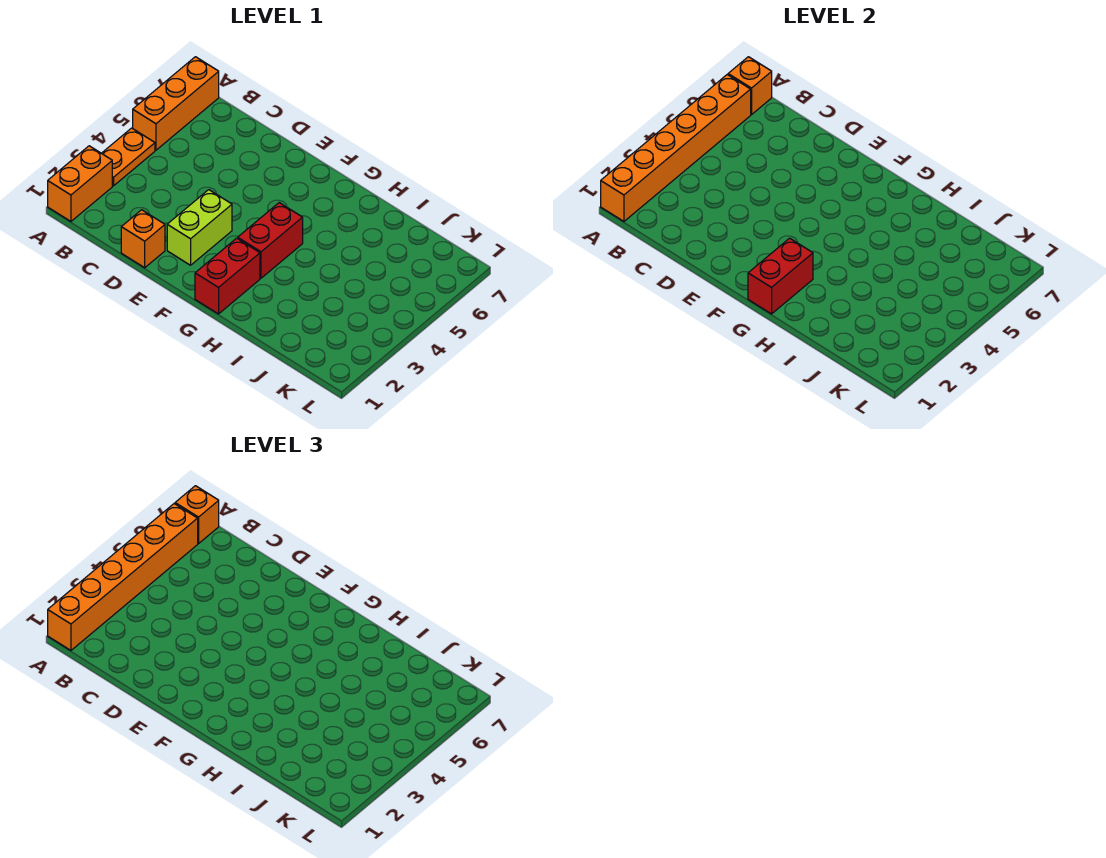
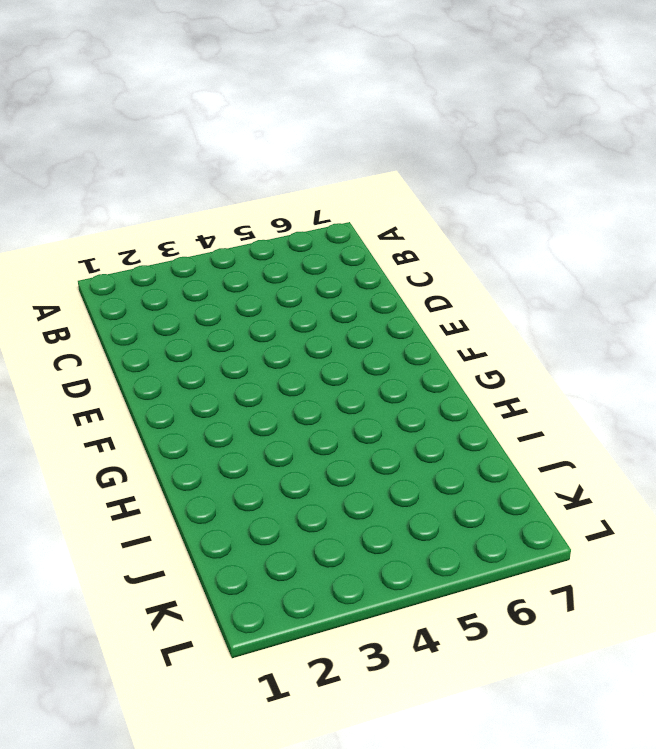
none -> orange 1x2 brick [48,146,112,221]
none -> orange 1x2 plate [102,128,155,186]
none -> orange 1x3 brick [133,57,219,150]

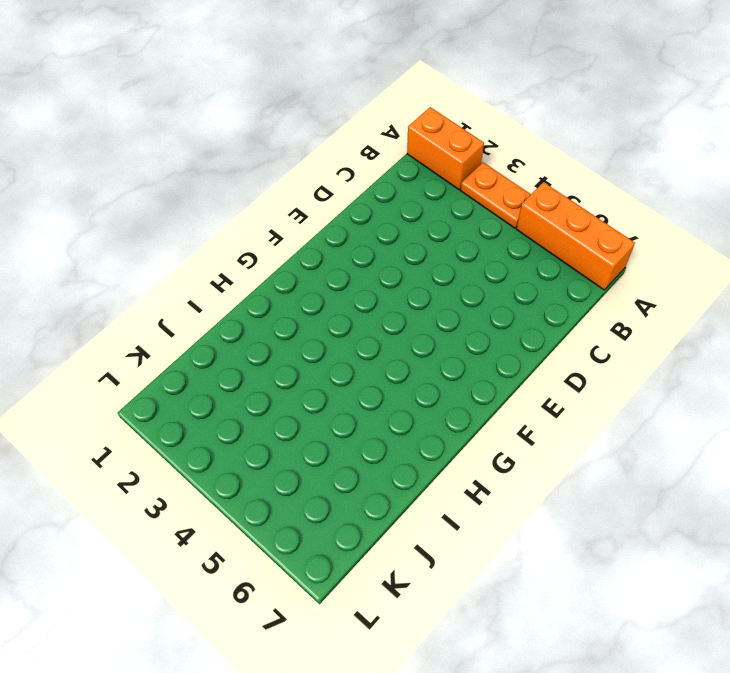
none -> orange 1x1 brick [121,210,165,268]
none -> lime 1x2 brick [167,190,232,265]
none -> red 1x2 brick [195,238,260,314]

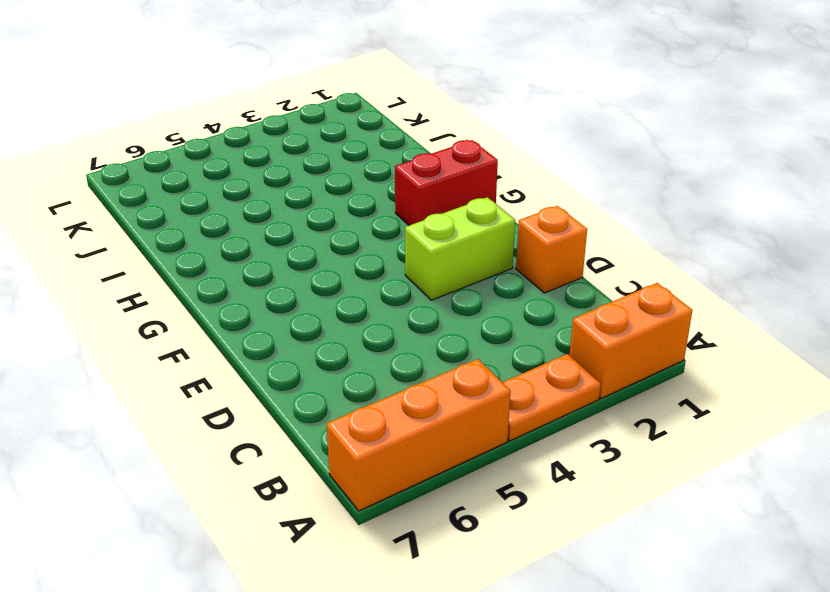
none -> red 1x2 brick [238,203,303,278]
none -> orange 1x6 brick [601,75,751,221]
none -> orange 1x1 brick [728,57,772,115]

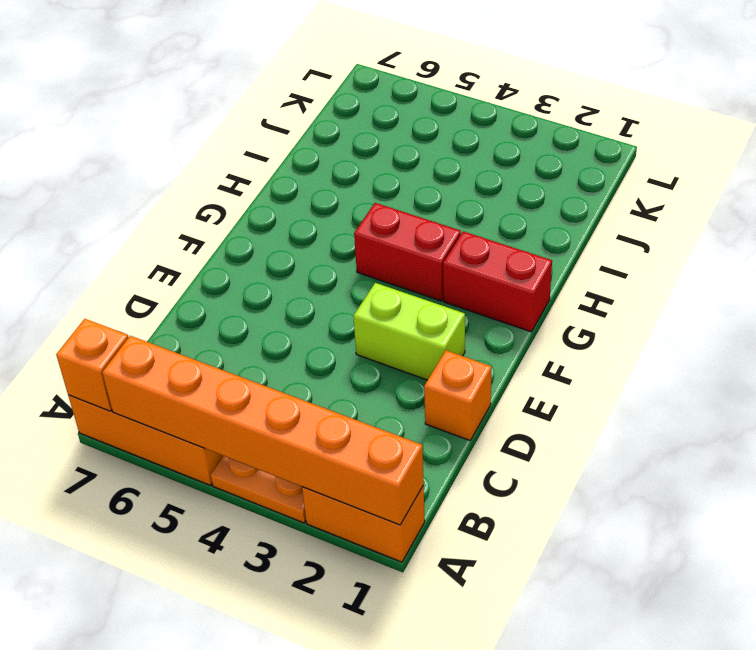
none -> red 1x2 brick [748,238,813,314]
none -> orange 1x6 brick [48,504,198,650]
none -> orange 1x1 brick [175,486,219,544]

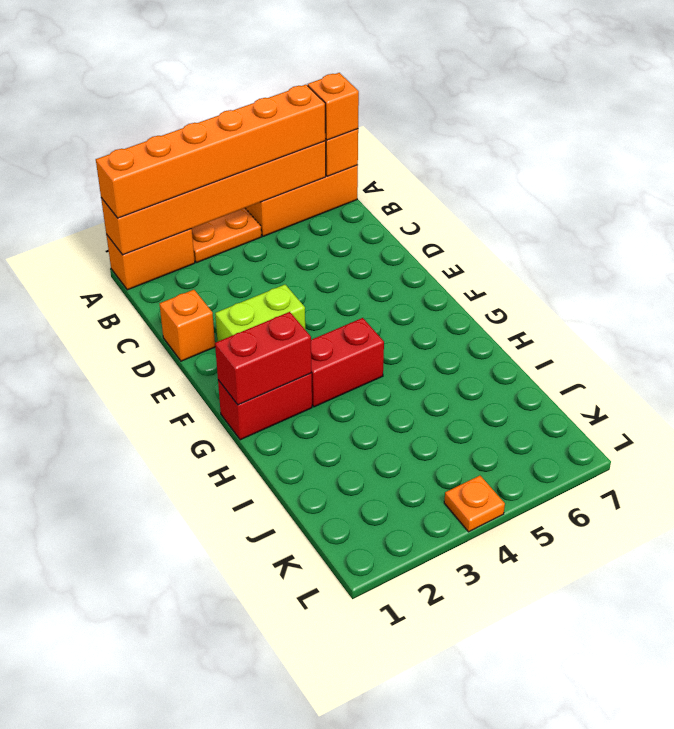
orange 1x1 plate [444,476,505,532] -> none

